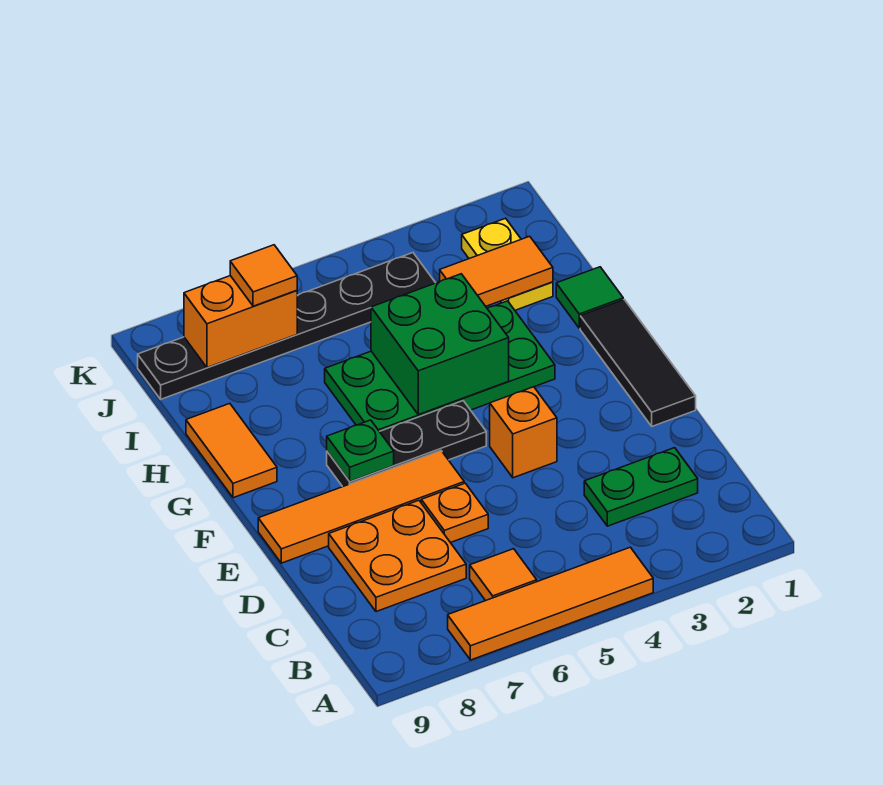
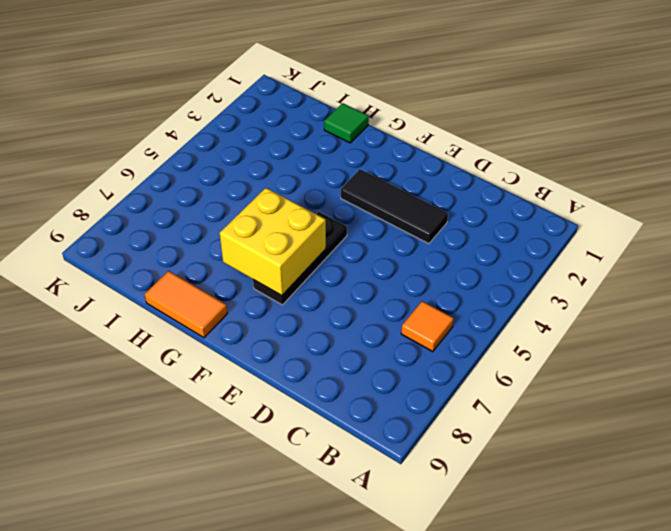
black 1x3 tile [341,169,448,244] -> black 1x3 tile moved to [580,300,696,426]
yellow 2x2 brick [220,188,326,296] -> green 1x1 plate [327,420,394,481]
none -> orange 1x4 tile [448,547,653,660]
none -> green 1x2 plate [584,448,698,526]
none -> orange 2x2 plate [329,500,466,612]

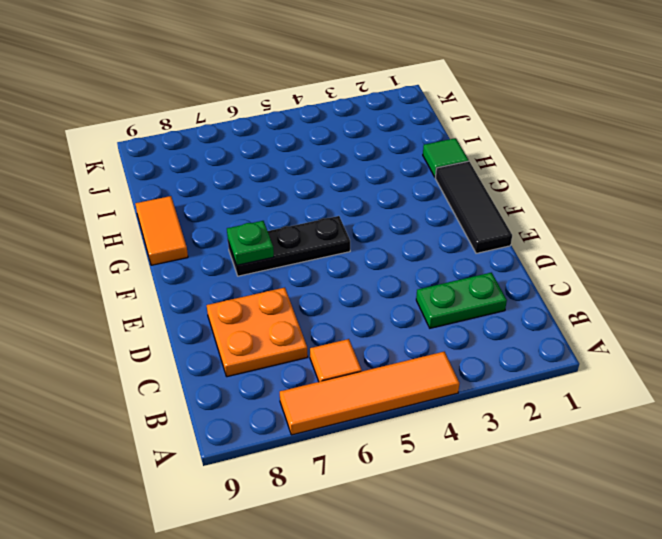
none -> orange 1x1 plate [421,483,488,543]
none -> orange 1x1 brick [490,387,557,478]
none -> orange 1x4 tile [258,451,464,563]

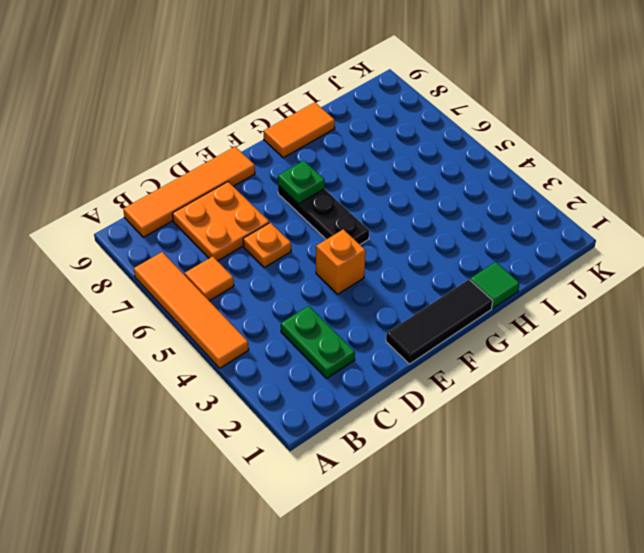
orange 1x4 tile [123,147,255,237] -> orange 1x4 tile turned to [258,451,464,563]
none -> green 2x4 plate [325,301,555,431]
none -> yellow 1x2 plate [462,218,553,310]
none -> black 1x6 plate [138,253,435,399]

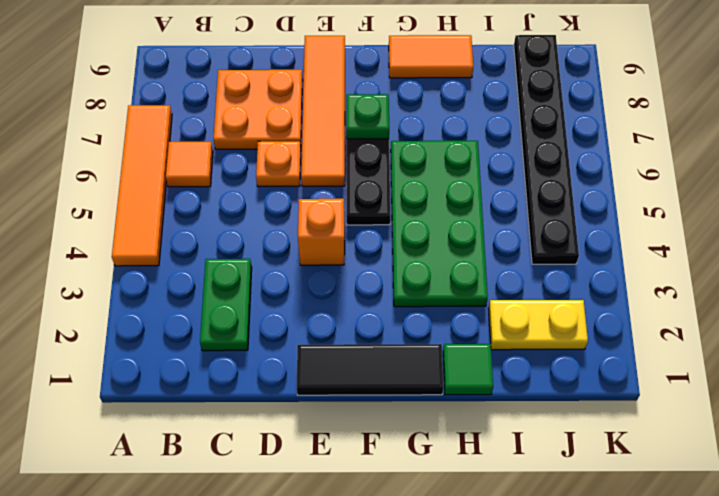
none -> green 2x2 brick [371,274,509,415]
none -> orange 1x2 tile [440,236,553,306]
none -> orange 1x2 brick [184,276,297,368]

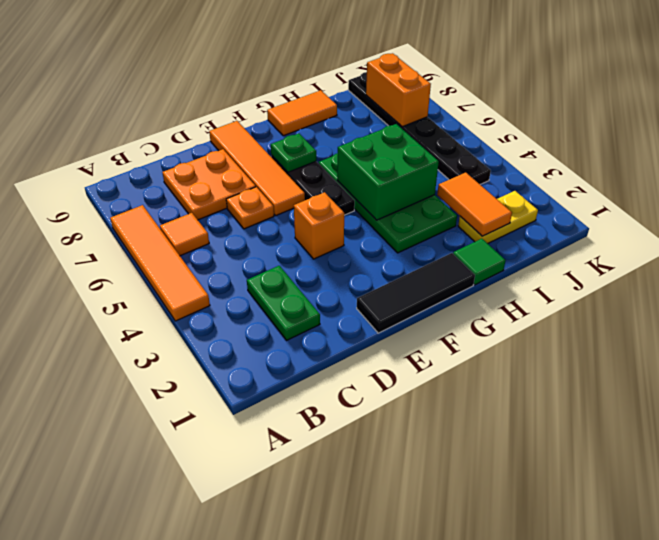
none -> orange 1x1 tile [230,245,297,306]

